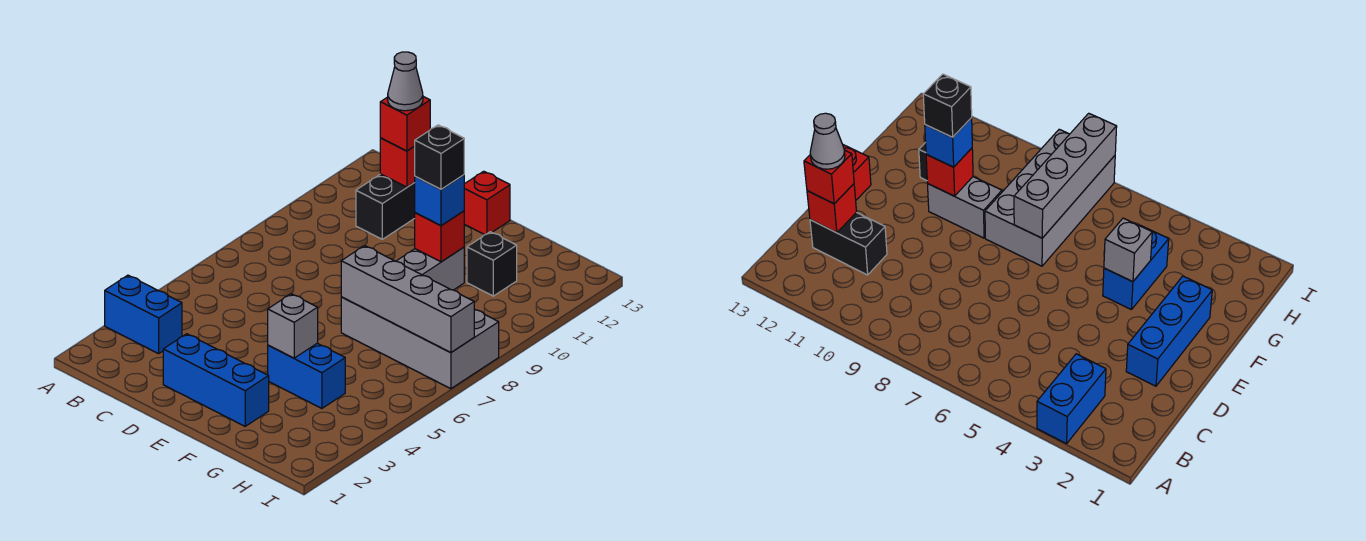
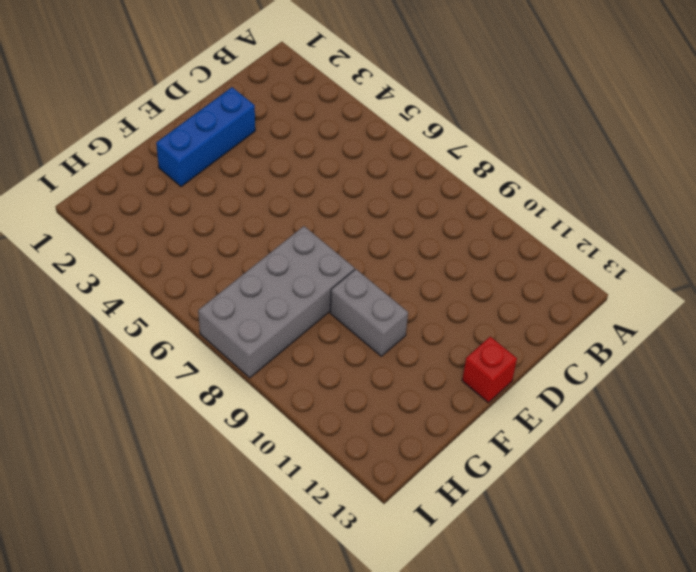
none -> blue 1x2 brick [105,275,182,354]
none -> black 1x2 brick [356,174,415,239]
none -> blue 1x2 brick [268,343,345,408]

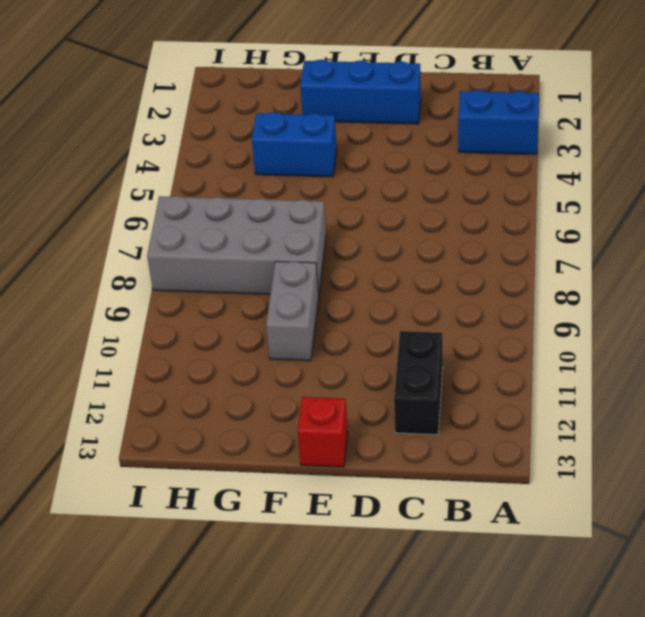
none -> black 1x1 brick [467,232,517,296]
none -> red 1x1 brick [380,138,415,187]
none -> grey 1x1 brick [268,294,318,358]

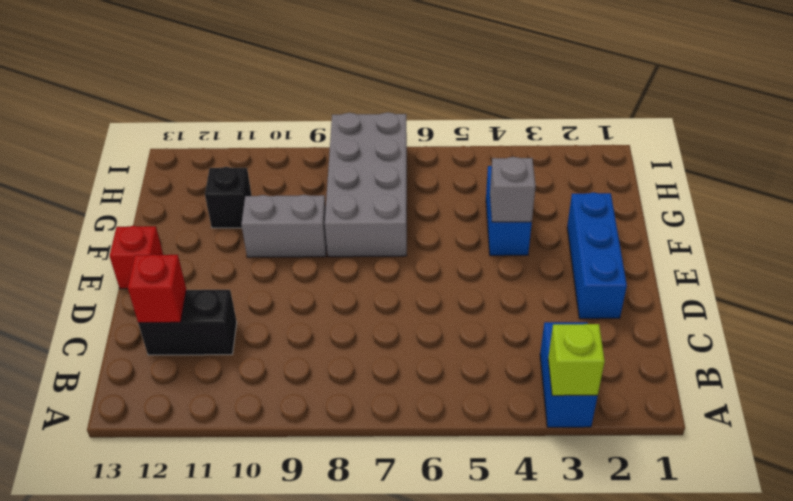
lime 1x1 brick [548,324,605,396] -> none
none -> grey 1x4 brick [341,246,474,353]
none -> red 1x1 brick [415,211,464,262]
none -> red 1x1 brick [380,97,430,151]

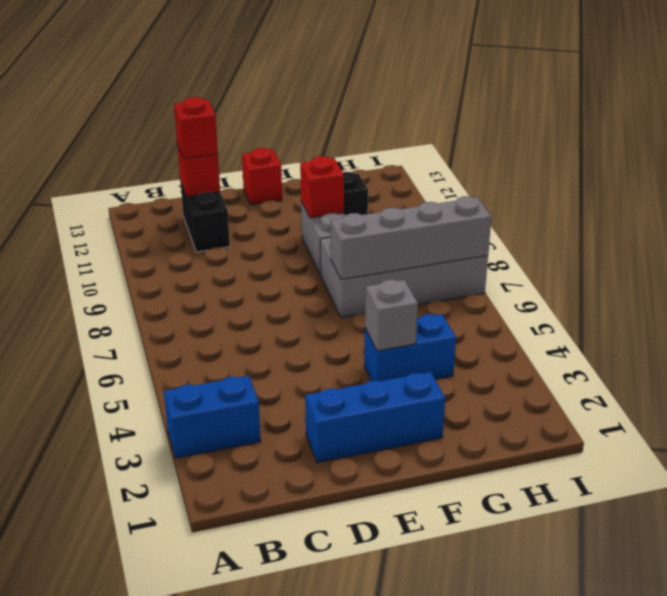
none -> blue 1x1 brick [414,175,464,226]
none -> grey 1x1 cone [388,52,423,111]
none -> black 1x1 brick [415,125,464,189]

